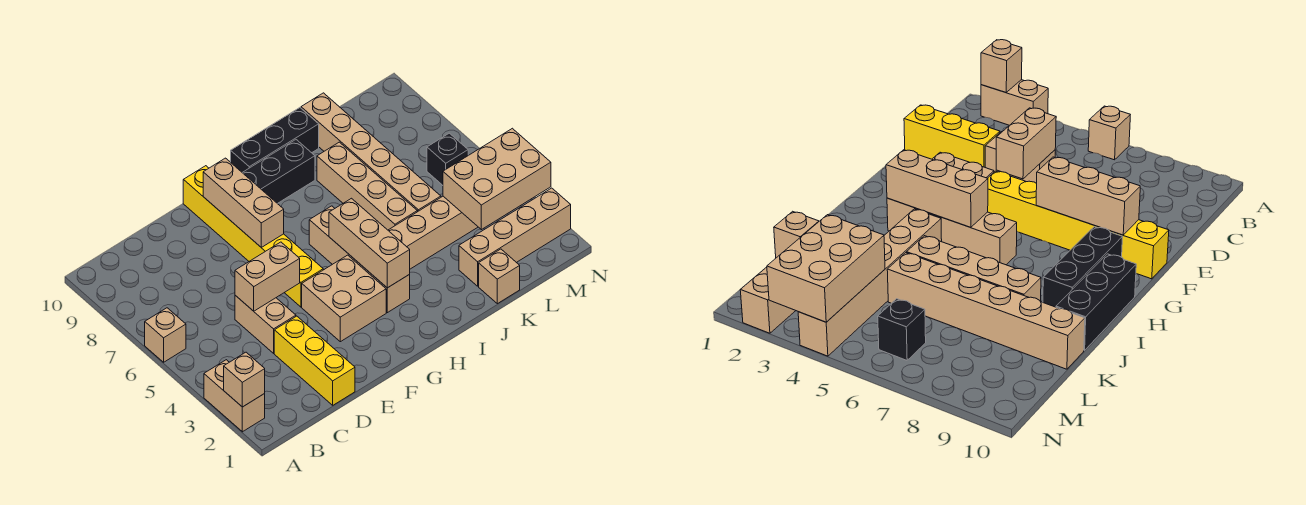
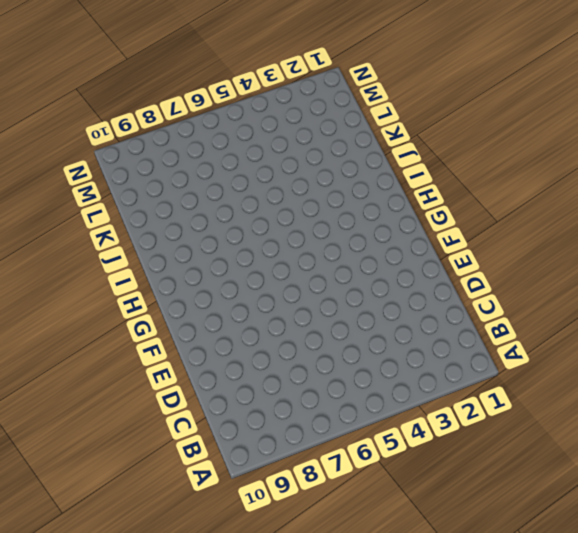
none -> tan 1x2 brick [204,360,265,432]
none -> tan 1x1 brick [145,308,186,362]
none -> yellow 1x3 brick [274,316,355,405]

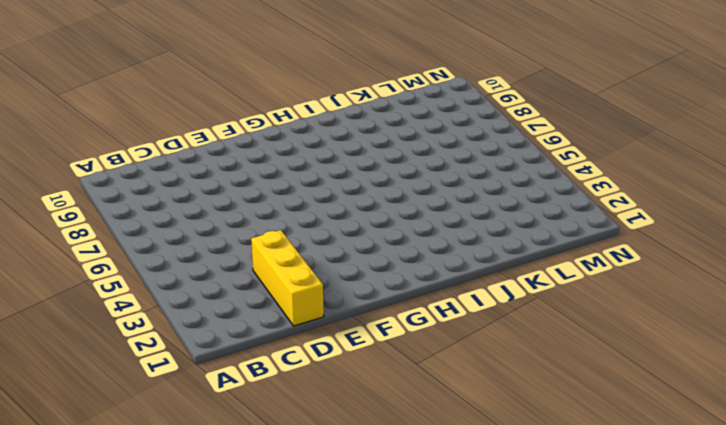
none -> tan 1x2 brick [204,360,265,432]
none -> tan 1x1 brick [145,308,186,362]
none -> tan 1x2 brick [235,295,296,353]

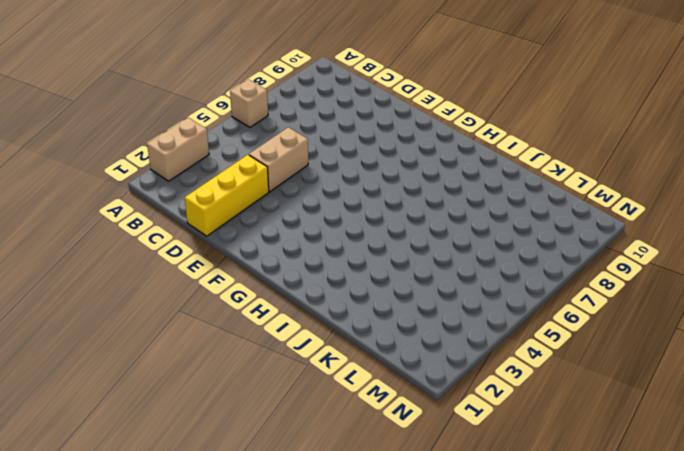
none -> tan 2x2 brick [302,255,386,342]
none -> yellow 1x6 brick [183,166,323,307]
none -> black 1x3 brick [242,140,315,204]

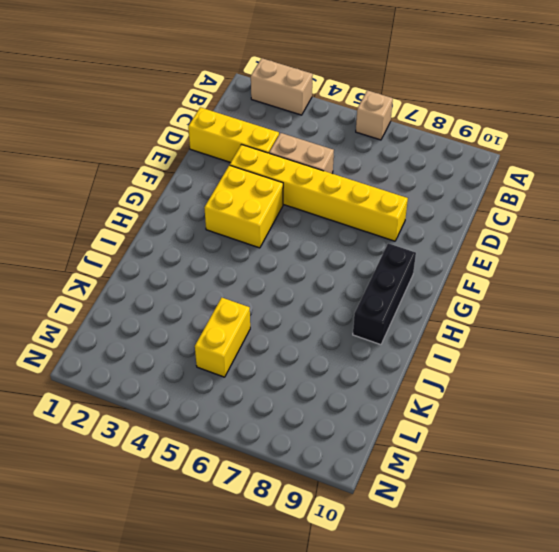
yellow 1x6 brick [230,145,408,241] -> yellow 1x6 brick moved to [183,166,323,307]
yellow 2x2 brick [204,165,283,248] -> tan 2x2 brick [302,255,386,342]
yellow 1x2 brick [195,298,250,377] -> tan 1x6 brick [301,93,441,212]
none -> tan 1x4 brick [309,206,410,313]
none -> black 1x3 brick [231,108,319,172]
none -> tan 1x6 brick [388,196,478,269]

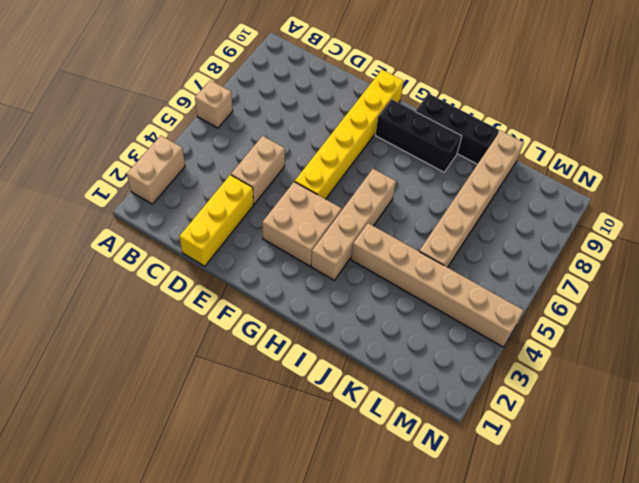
none -> tan 1x4 brick [317,142,417,230]
none -> tan 1x1 brick [479,249,520,304]
none -> tan 1x4 brick [459,188,571,286]

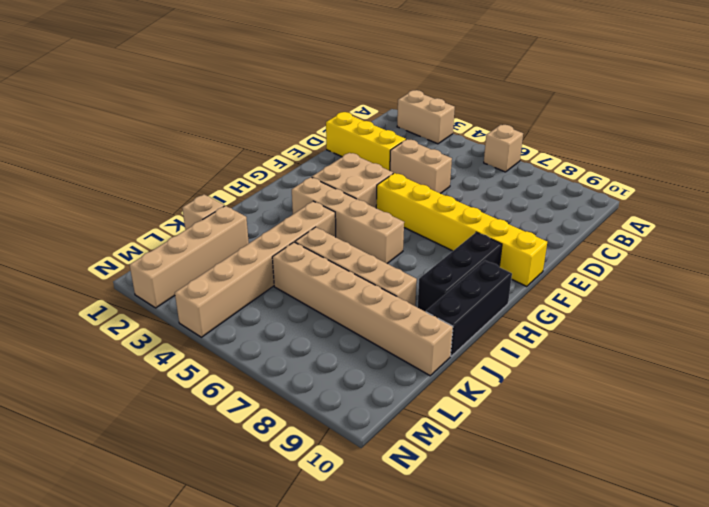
none -> black 1x1 brick [427,133,468,185]
none -> tan 1x1 brick [224,352,265,407]
none -> tan 1x2 brick [235,242,300,311]

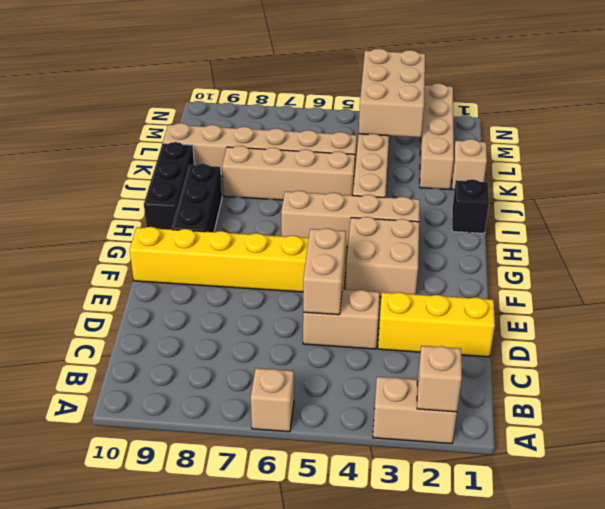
black 1x1 brick [452,179,489,233] -> black 1x1 brick moved to [427,133,468,185]
none -> tan 1x3 brick [203,158,284,247]
none -> tan 1x3 brick [329,198,410,288]

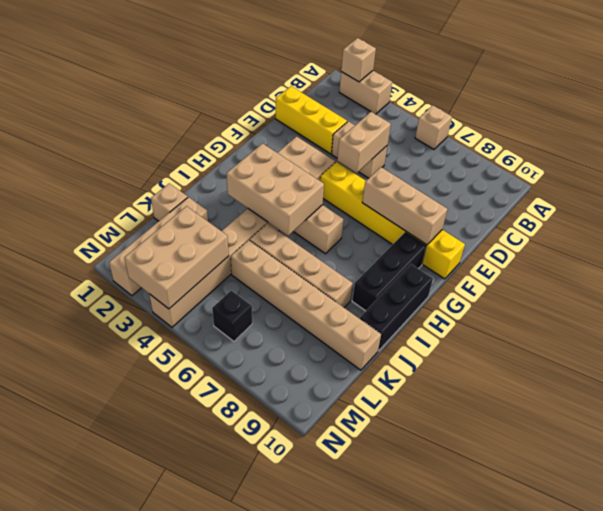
tan 2x3 brick [227,143,324,236] -> tan 1x3 brick [329,198,410,288]

